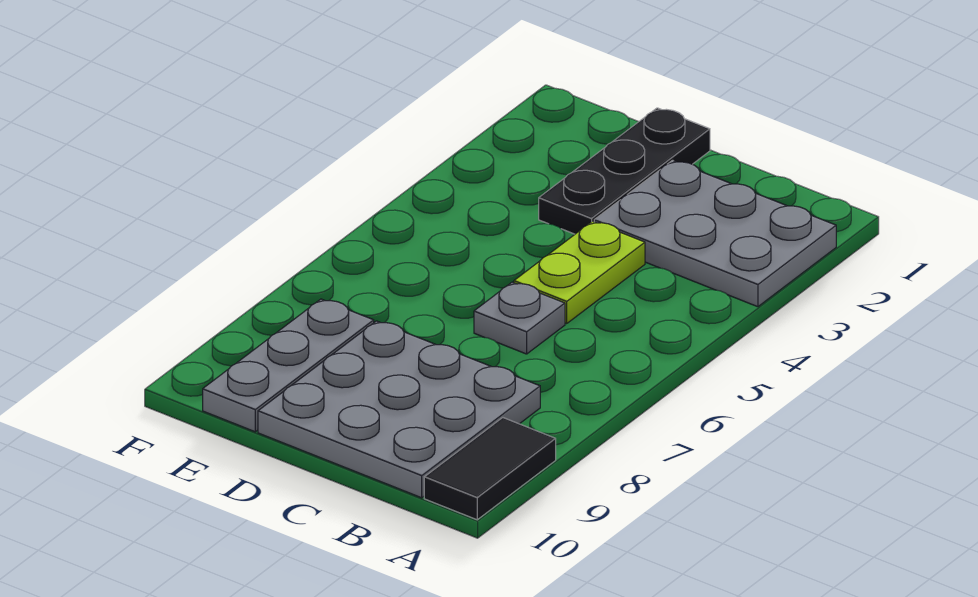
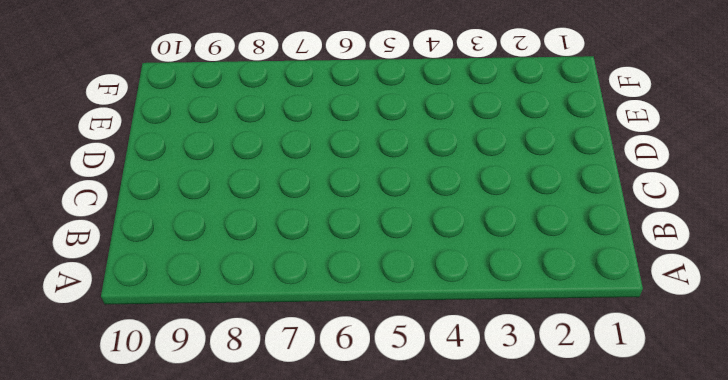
none -> grey 2x3 plate [594,160,836,307]
none -> black 1x2 tile [424,418,556,520]

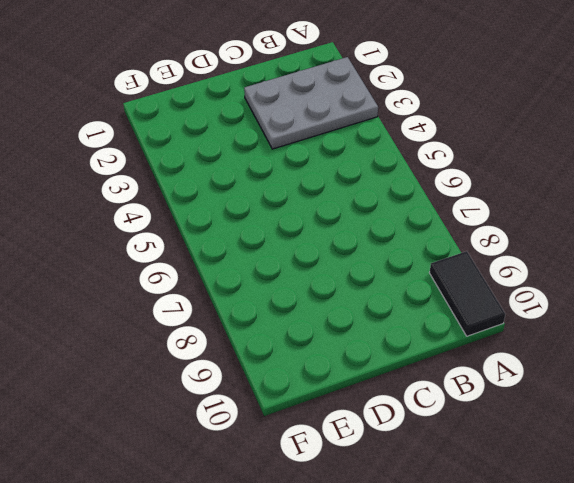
none -> grey 3x3 plate [258,321,540,498]
none -> lime 1x2 plate [514,221,645,323]

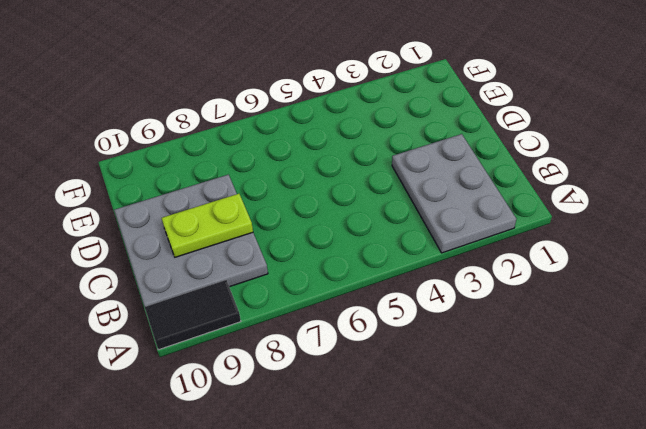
lime 1x2 plate [162,194,253,257] -> lime 1x2 plate moved to [514,221,645,323]
none -> grey 1x1 plate [474,282,565,354]
none -> black 1x3 plate [539,108,710,234]

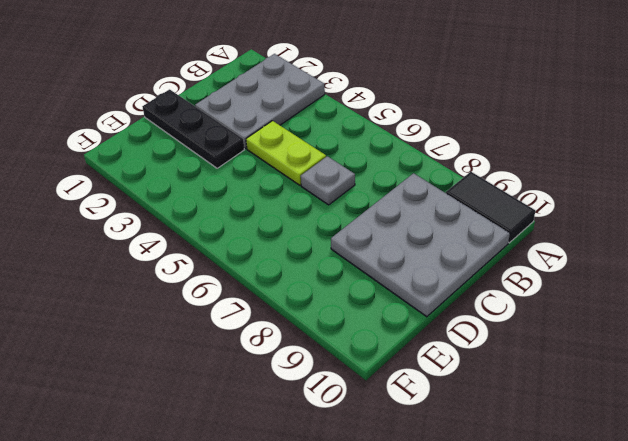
none -> grey 1x3 plate [203,299,374,432]

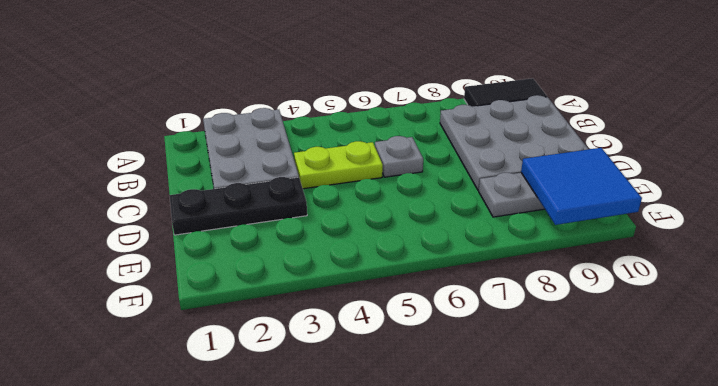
blue 2x2 tile [521,148,642,225] -> none

